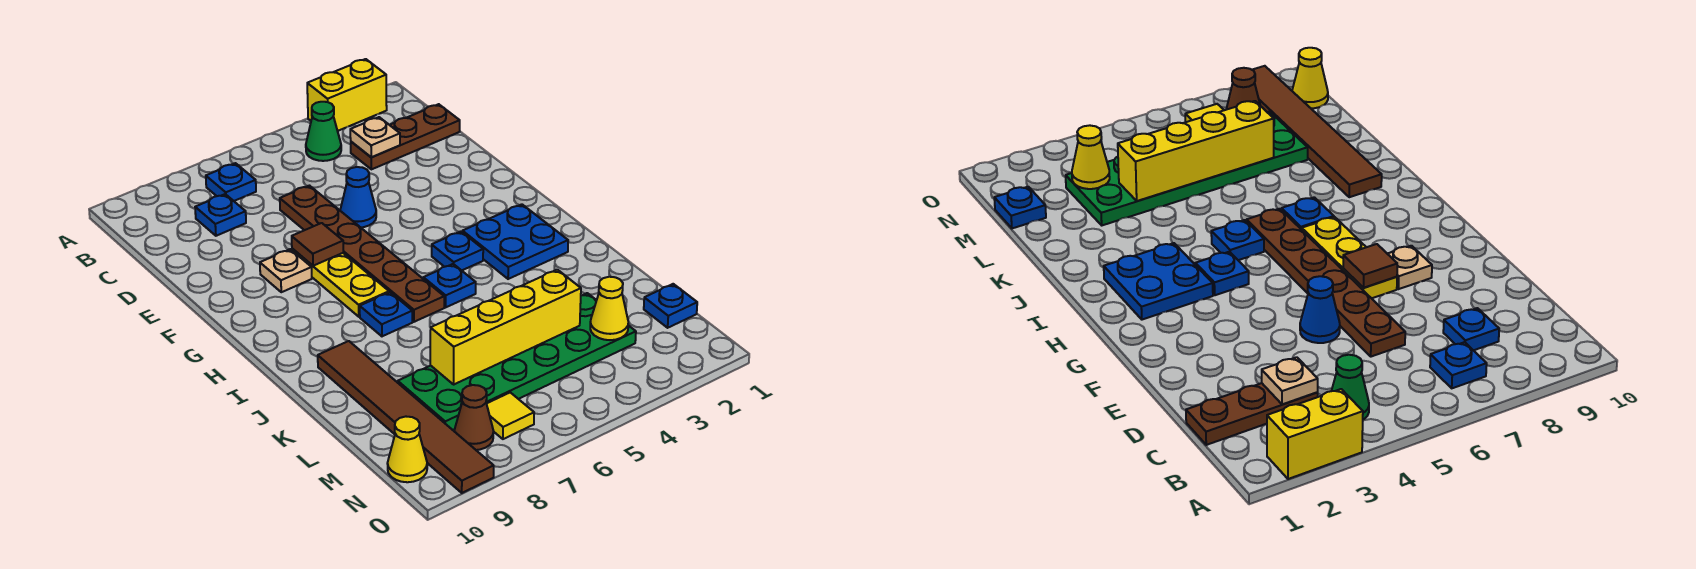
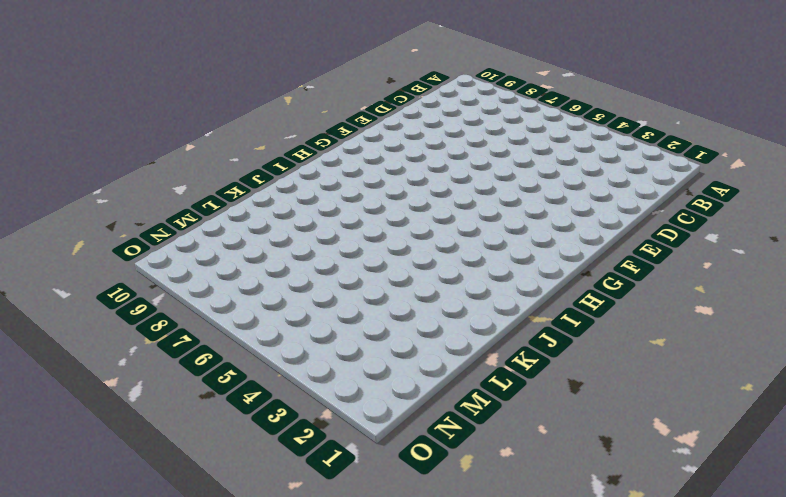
none -> yellow 1x2 brick [307,59,387,131]
none -> green 1x1 cone [306,102,341,161]
none -> blue 1x1 plate [206,163,256,201]

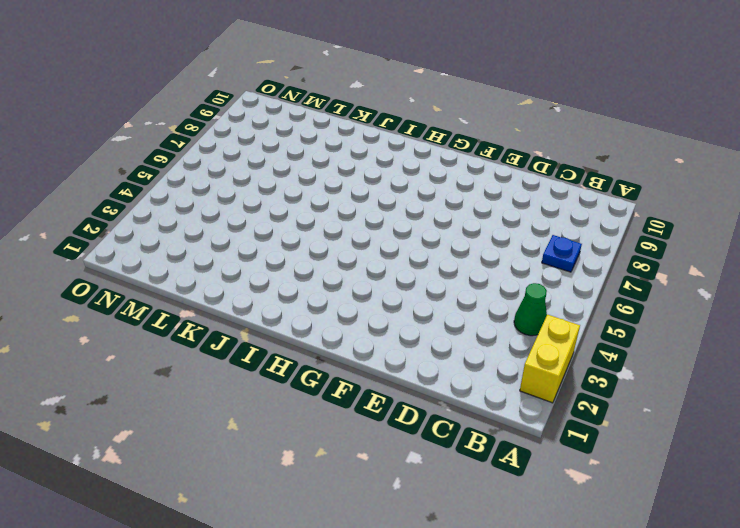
none -> brown 1x3 plate [351,104,460,169]
none -> blue 1x1 plate [195,194,246,236]
none -> brown 1x6 plate [280,186,444,322]

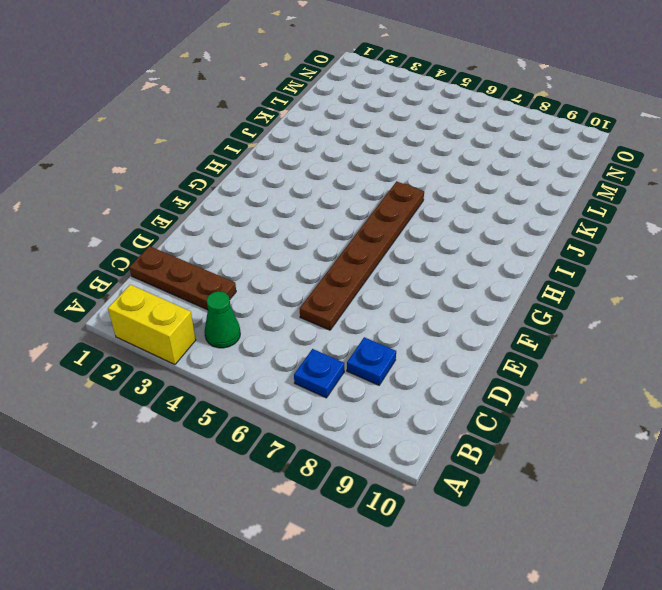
none -> blue 1x1 cone [340,167,376,227]
none -> yellow 1x3 plate [292,249,389,317]
none -> tan 1x1 plate [260,249,312,292]

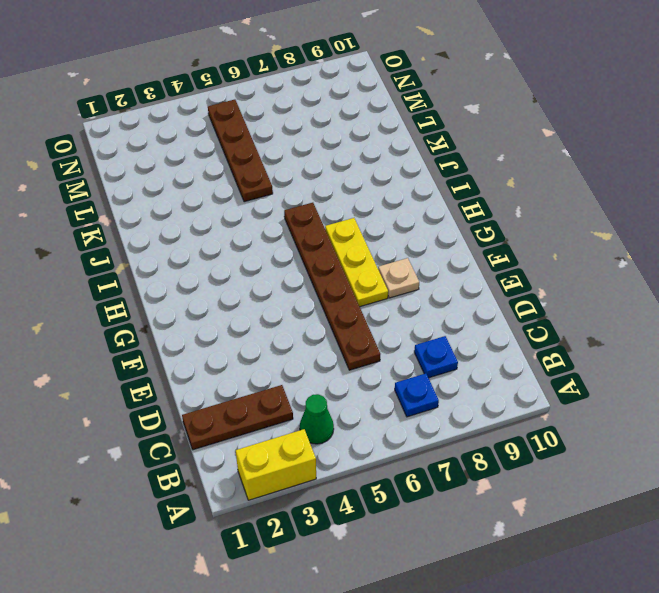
brown 1x4 plate [208,100,273,202] -> green 2x6 plate [397,293,636,430]
none -> blue 1x1 cone [340,167,376,227]
none -> blue 2x2 plate [462,204,568,279]
none -> blue 1x1 plate [432,231,483,270]

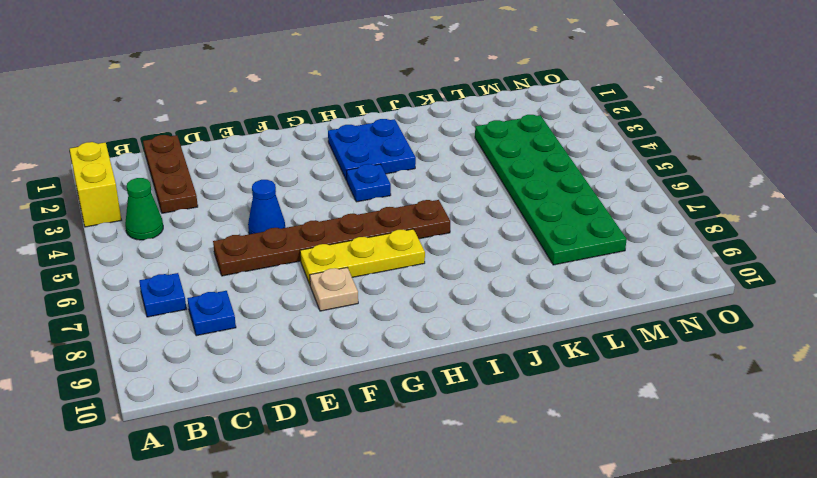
none -> blue 1x1 plate [423,264,476,307]
none -> blue 1x1 plate [360,292,412,336]
none -> brown 1x6 tile [318,341,494,493]

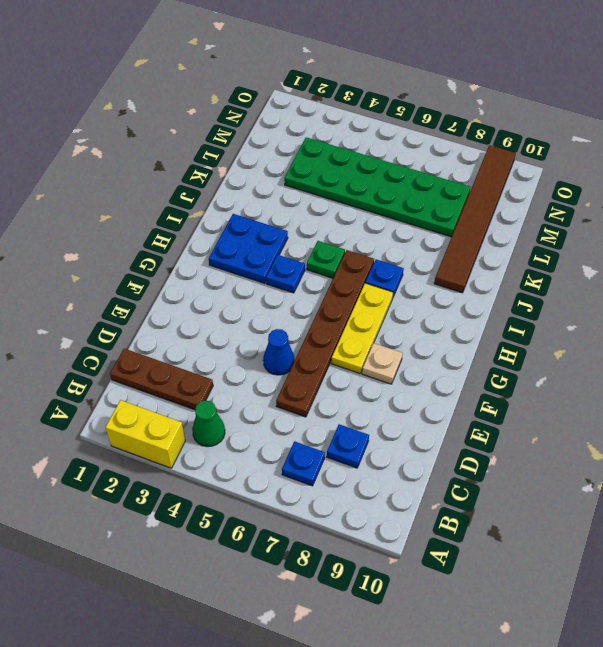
green 1x1 plate [307,241,345,278] -> blue 1x1 plate [423,264,476,307]
none -> blue 1x1 plate [644,284,697,328]
none -> yellow 1x1 tile [487,392,534,439]
none -> brown 1x1 cone [454,385,494,450]

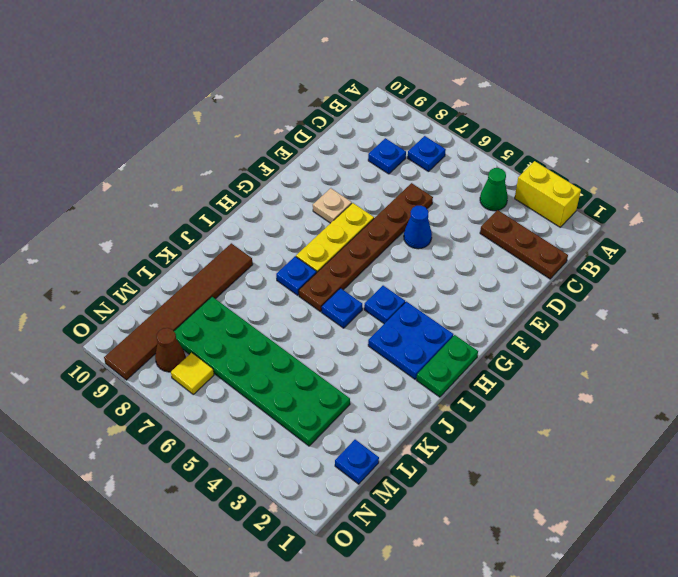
green 1x2 plate [416,335,478,397] -> none
none -> yellow 1x1 cone [387,417,427,482]
none -> tan 1x1 plate [350,117,400,157]
none -> brown 1x1 tile [292,223,343,266]

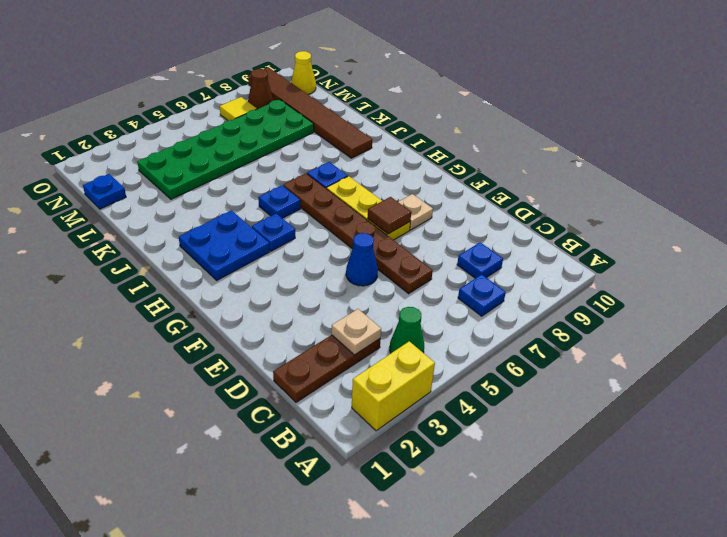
none -> yellow 1x4 brick [430,270,581,384]
none -> yellow 1x1 cone [590,277,628,340]

